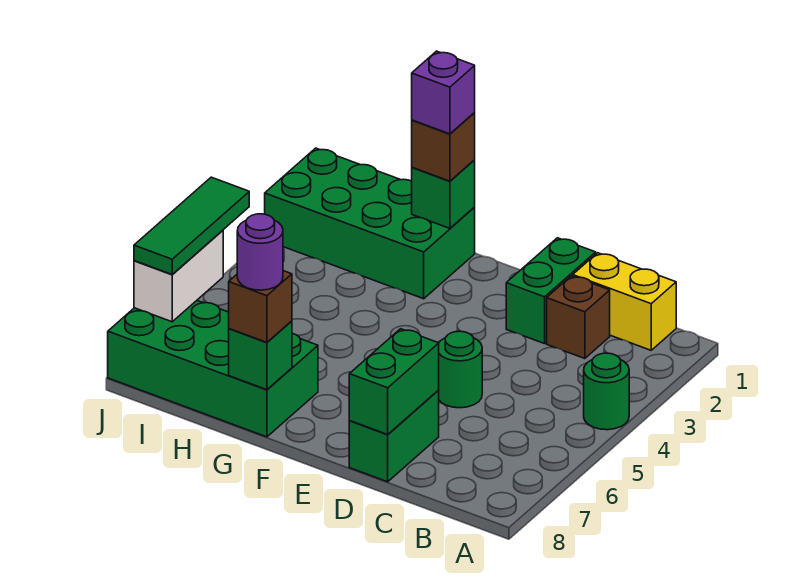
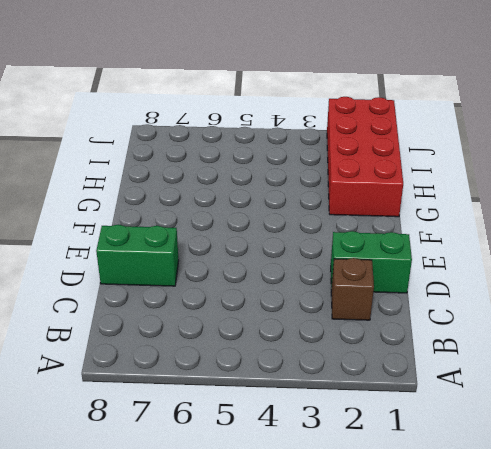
red 2x4 brick [327,97,403,217] -> green 2x4 brick [265,148,475,299]
none -> green 1x1 round brick [584,353,629,430]
none -> yellow 1x2 brick [573,253,676,350]
none -> green 1x1 round brick [439,331,482,408]

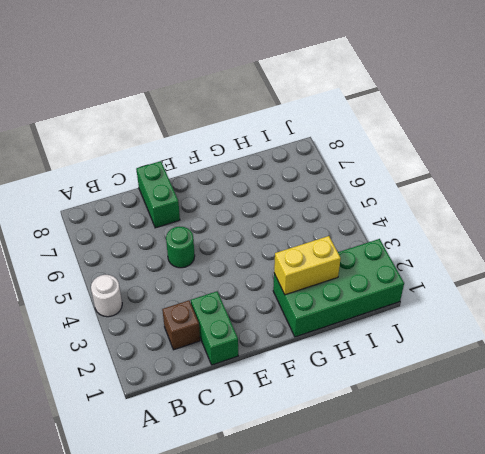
white 1x1 round brick [91,275,122,317] -> green 1x1 round brick [584,353,629,430]
yellow 1x2 brick [274,236,341,295] -> yellow 1x2 brick moved to [573,253,676,350]
none -> green 2x4 brick [108,301,318,437]
none -> green 1x2 brick [349,329,439,434]
none -> green 1x1 brick [412,160,475,228]

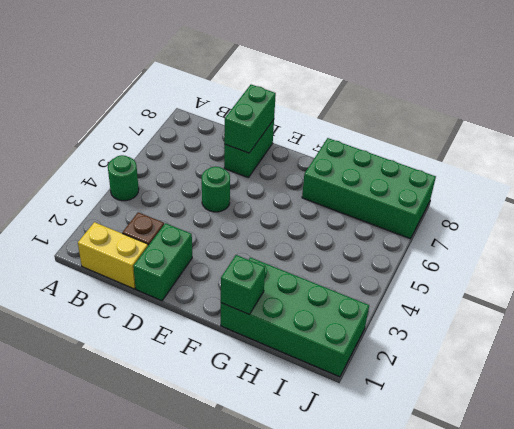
none -> green 1x1 brick [229,321,292,390]
none -> white 1x2 brick [134,230,223,322]
none -> brown 1x1 brick [412,112,475,181]

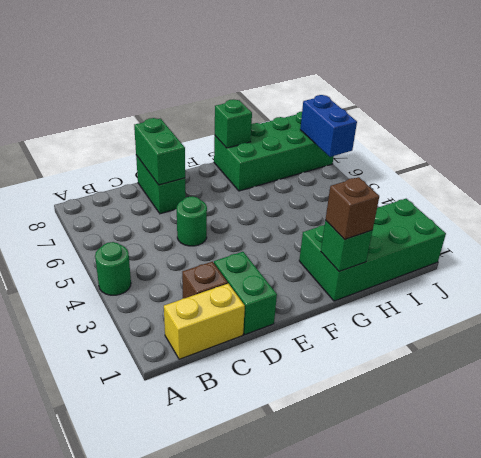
blue 1x2 brick [300,95,357,157] -> white 1x2 brick [134,230,223,322]
none -> brown 1x1 brick [229,271,292,342]
none -> green 1x3 tile [134,177,249,275]
none -> purple 1x1 brick [412,51,475,134]

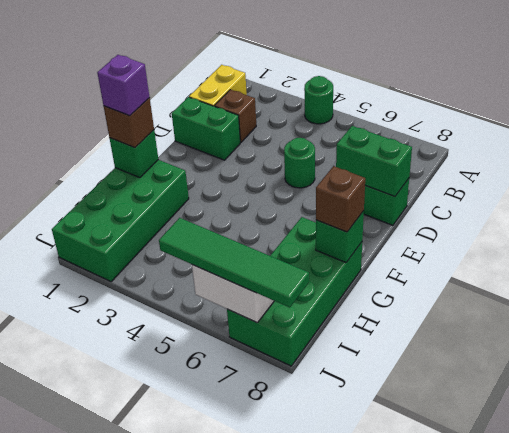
green 1x4 tile [159,218,309,308] -> green 1x3 tile [134,177,249,275]
none -> purple 1x1 round brick [237,214,283,290]

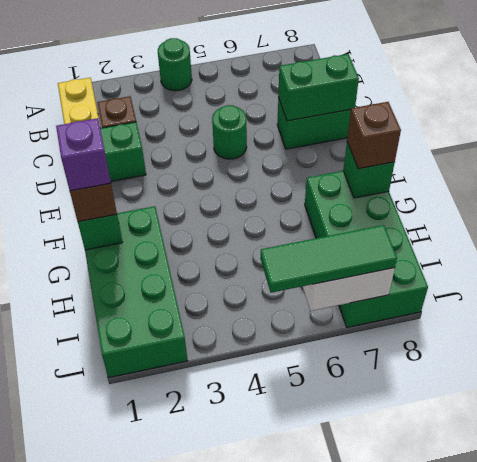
none -> purple 1x1 round brick [237,214,283,290]

